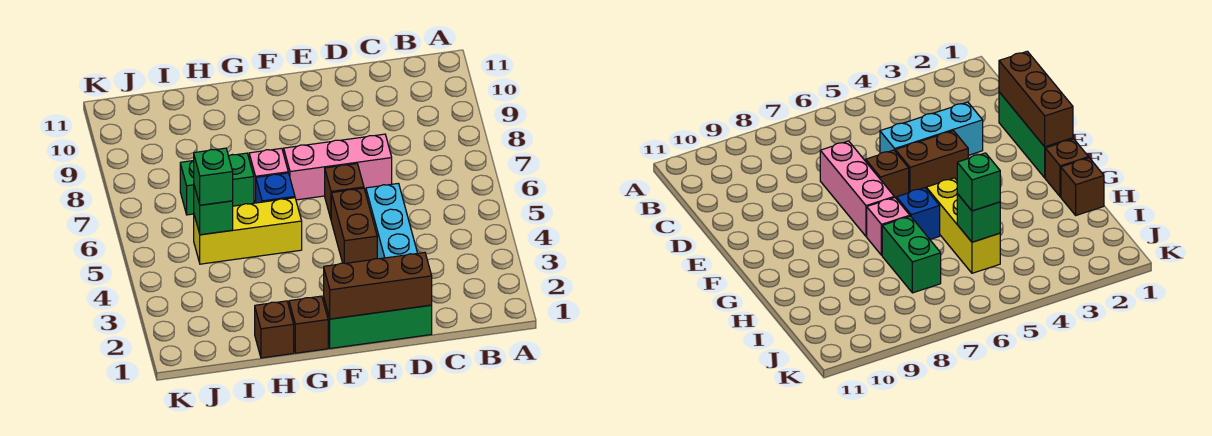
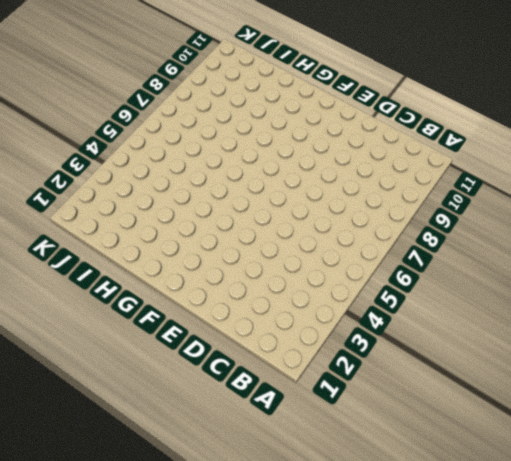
none -> green 1x3 brick [324,300,432,348]
none -> cyan 1x3 brick [366,183,417,259]
none -> pink 1x3 brick [284,134,392,200]

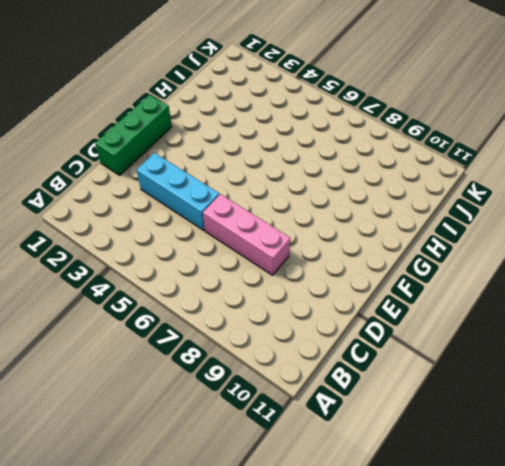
pink 1x3 brick [203,194,291,275] -> pink 1x3 brick turned to [284,134,392,200]
none -> brown 1x2 brick [331,188,377,263]
none -> brown 1x1 brick [325,164,364,218]
none -> brown 1x1 brick [289,296,328,353]

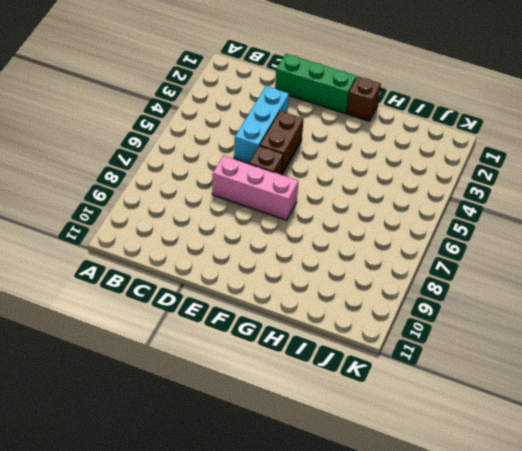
none -> yellow 1x3 brick [194,198,302,264]
none -> blue 1x1 brick [256,173,295,203]
none -> pink 1x1 brick [249,148,288,203]

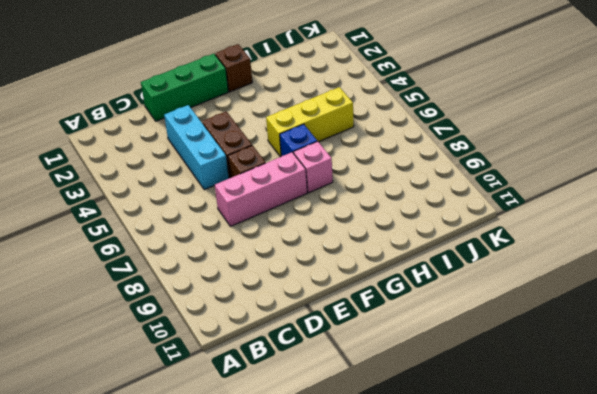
none -> brown 1x1 brick [255,301,294,358]
none -> green 1x2 brick [180,153,254,215]
none -> brown 1x3 brick [324,253,432,319]

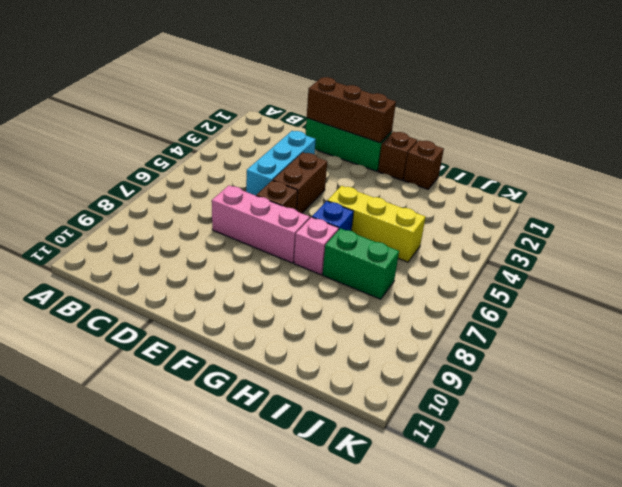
none -> green 1x1 brick [194,186,233,235]
none -> green 1x1 brick [194,148,233,205]

